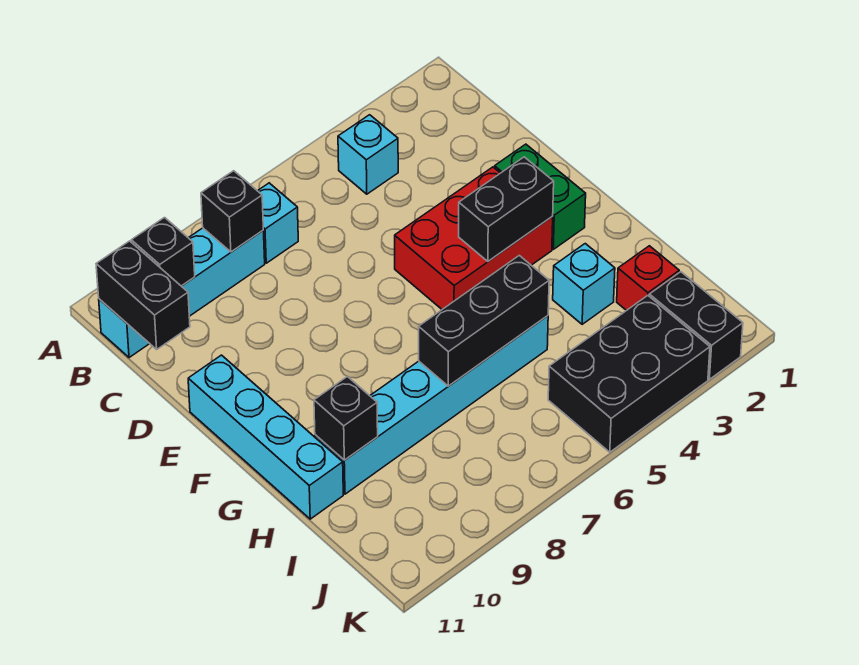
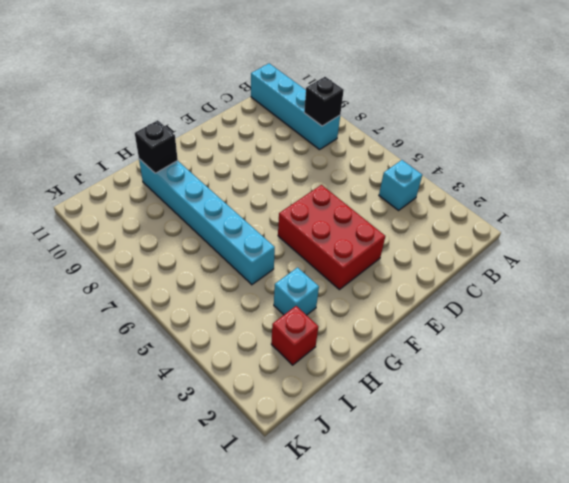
none -> cyan 1x1 brick [258,183,298,263]
none -> green 1x2 brick [495,144,586,249]
none -> cyan 1x4 brick [188,355,343,519]

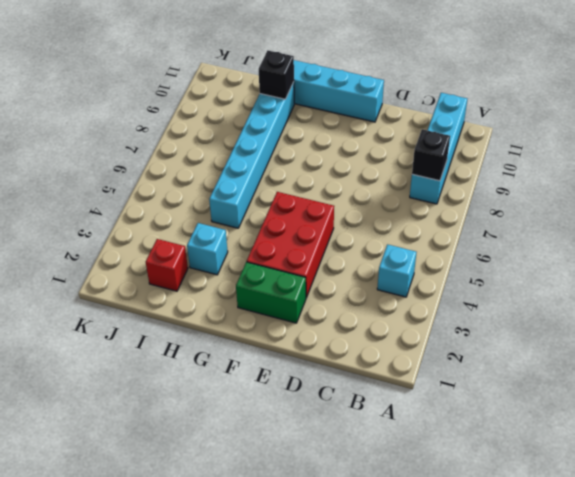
none -> cyan 1x1 brick [258,183,298,263]
none -> black 1x2 brick [649,272,743,379]
none -> black 2x3 brick [548,296,710,452]

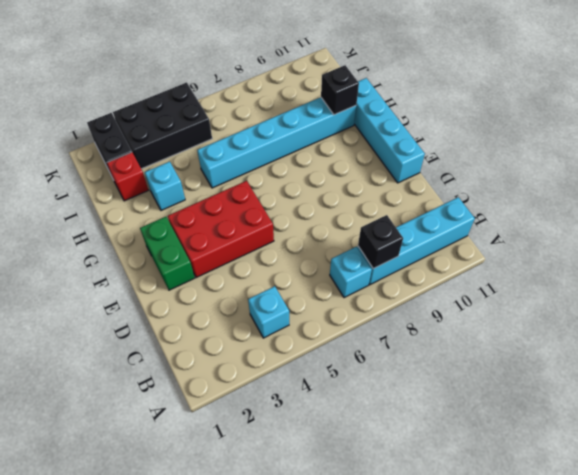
none -> black 1x1 brick [131,218,195,286]
none -> black 1x2 brick [96,241,190,349]
none -> black 1x2 brick [459,157,554,261]

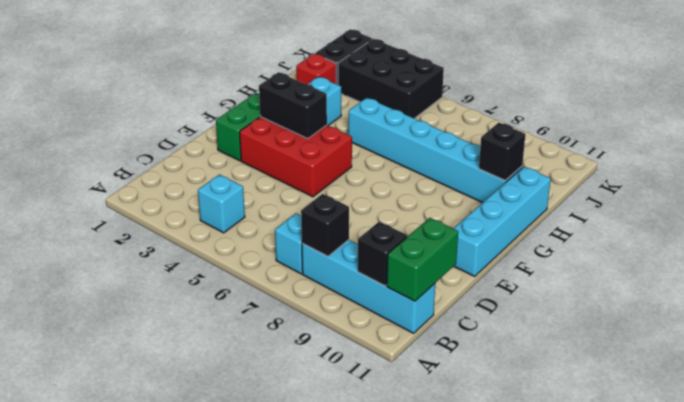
green 1x2 brick [387,218,458,301] -> black 1x2 brick [96,241,190,349]
none -> black 1x3 brick [419,255,549,386]

